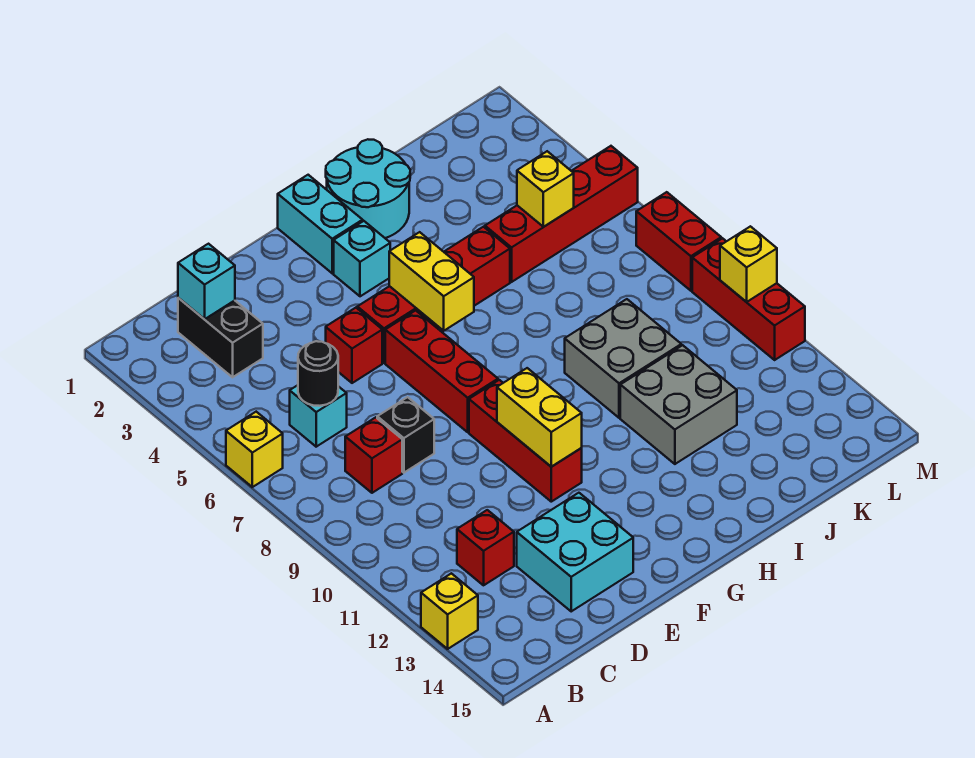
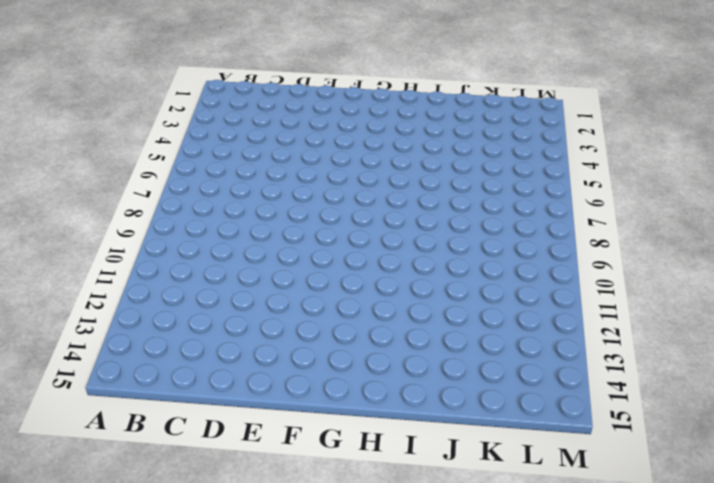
none -> yellow 1x1 brick [226,412,283,487]
none -> yellow 1x1 brick [421,573,478,649]
none -> black 1x2 brick [178,298,263,377]

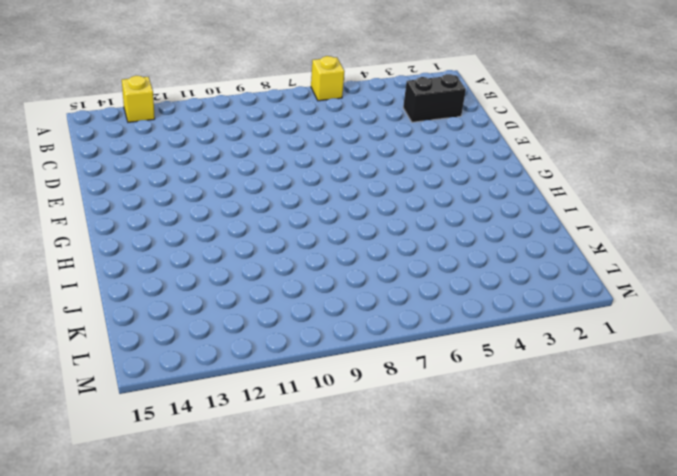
none -> cyan 1x1 brick [290,385,347,447]
none -> red 1x1 brick [345,417,402,493]
none -> red 1x1 brick [457,510,514,585]

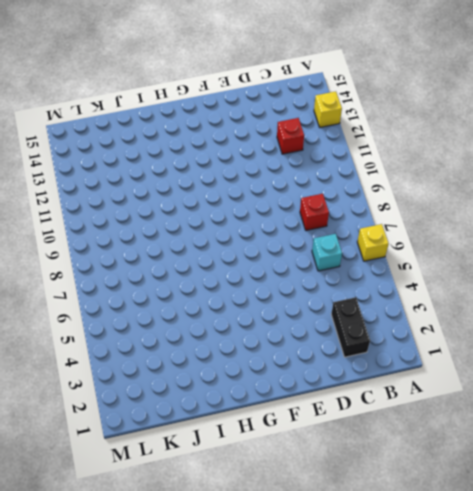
none -> black 1x1 brick [377,397,434,473]
none -> cyan 2x2 brick [517,493,633,611]
none -> red 1x1 brick [326,308,382,383]

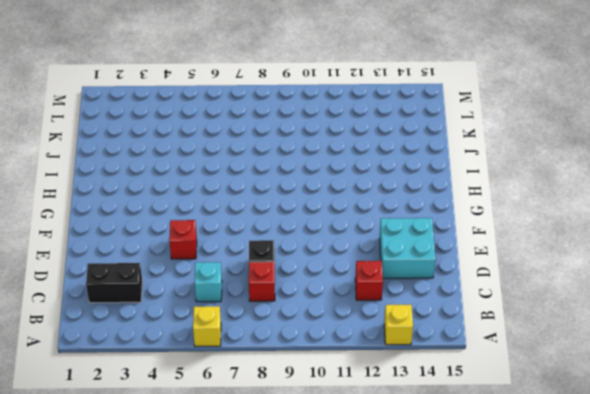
none -> red 1x4 brick [357,227,510,363]
none -> red 1x3 brick [385,310,498,432]
none -> red 1x3 brick [469,380,582,502]

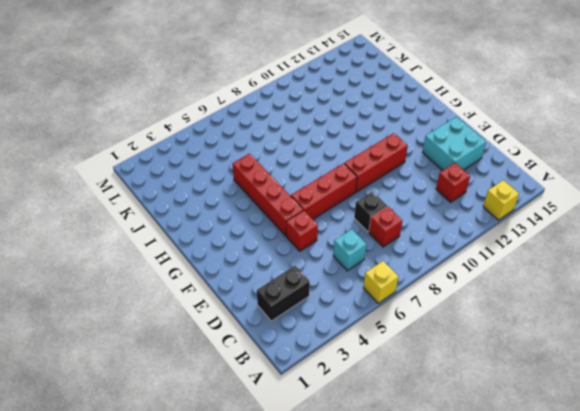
none -> cyan 1x2 brick [278,175,363,273]
none -> cyan 1x1 brick [334,221,390,296]
none -> cyan 2x2 round brick [326,139,410,238]

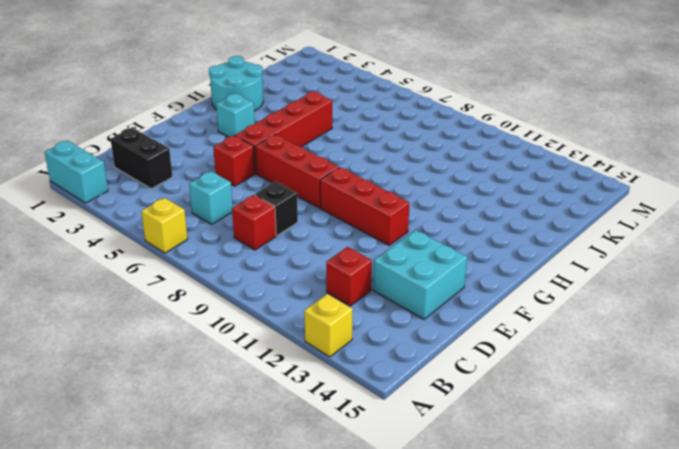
cyan 1x2 brick [45,141,108,203] -> cyan 1x2 brick moved to [278,175,363,273]
none -> grey 2x2 brick [565,299,681,418]
none -> grey 2x2 brick [620,345,737,464]
none -> red 1x4 brick [485,146,638,282]

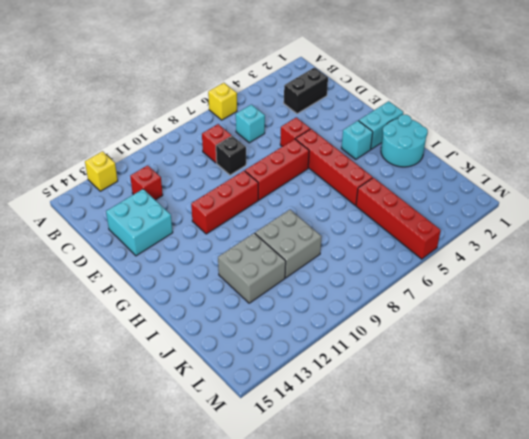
none -> red 1x2 brick [636,192,721,291]
none -> red 1x3 brick [692,238,805,360]
none -> cyan 1x1 brick [178,244,235,319]

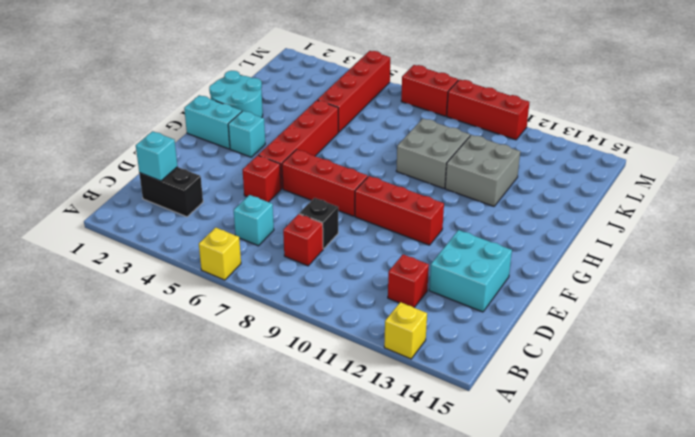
none -> black 1x1 round brick [298,341,338,406]
none -> yellow 1x2 brick [497,368,582,467]
none -> yellow 1x2 brick [389,232,474,331]

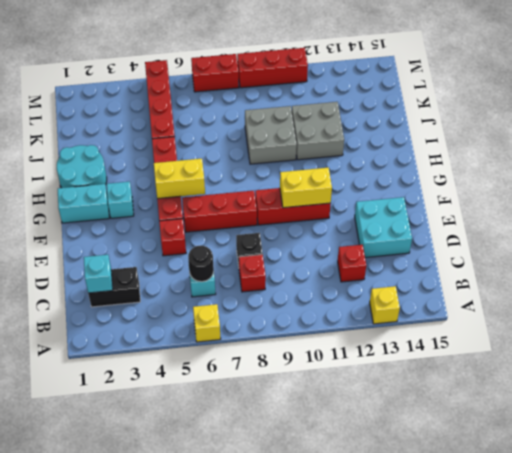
none -> yellow 1x1 brick [517,151,574,227]
none -> yellow 1x1 brick [720,226,777,302]

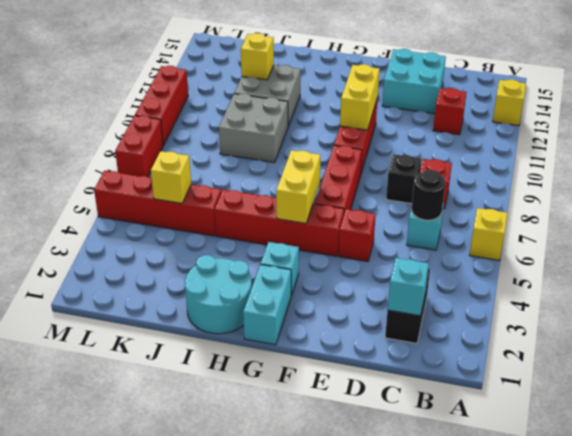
yellow 1x1 brick [241,33,274,80] -> yellow 1x1 brick moved to [720,226,777,302]

